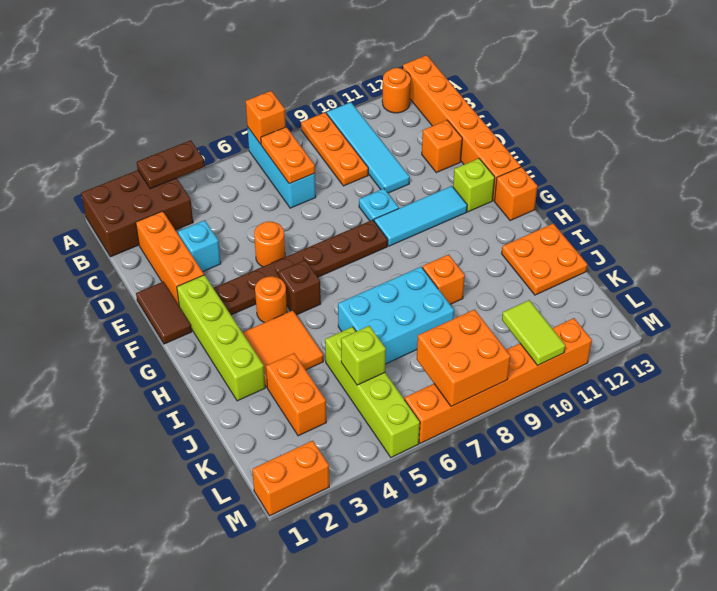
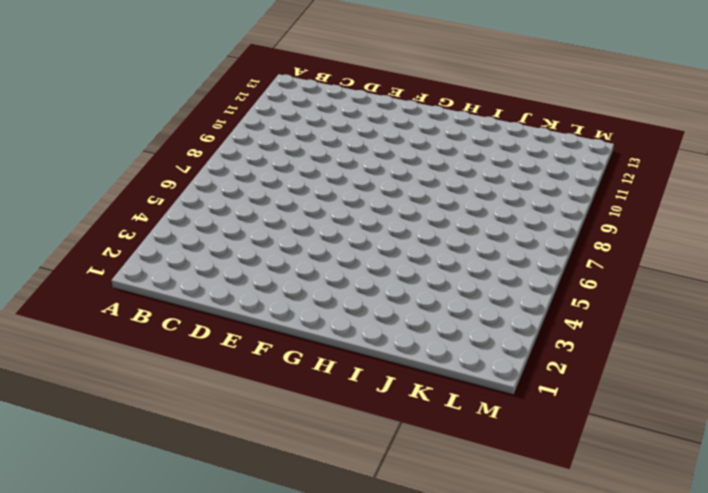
none -> brown 2x3 brick [81,170,193,257]
none -> cyan 1x3 brick [247,127,316,208]
none -> orange 1x3 plate [301,112,368,186]
none -> cyan 1x4 tile [327,102,410,193]

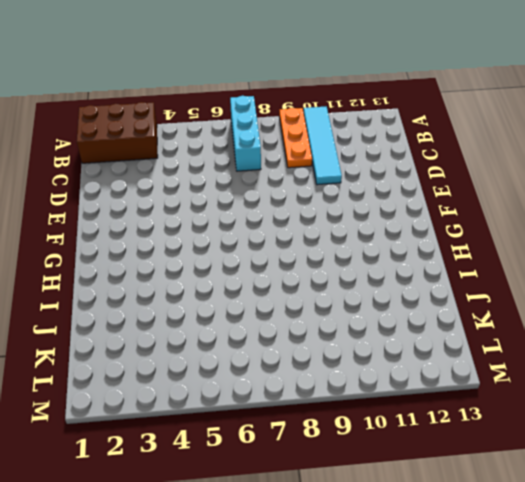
none -> orange 1x1 round brick [382,68,411,113]
none -> orange 1x6 brick [403,55,521,200]
none -> orange 1x3 brick [136,211,204,305]
none -> cyan 1x1 brick [178,220,221,272]

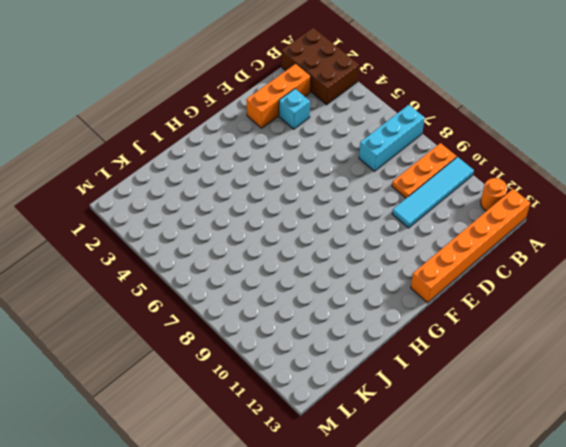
none -> orange 1x1 brick [422,120,462,173]
none -> brown 1x2 tile [136,282,192,344]
none -> orange 1x1 round brick [254,221,285,267]
none -> cyan 1x1 plate [359,189,399,221]

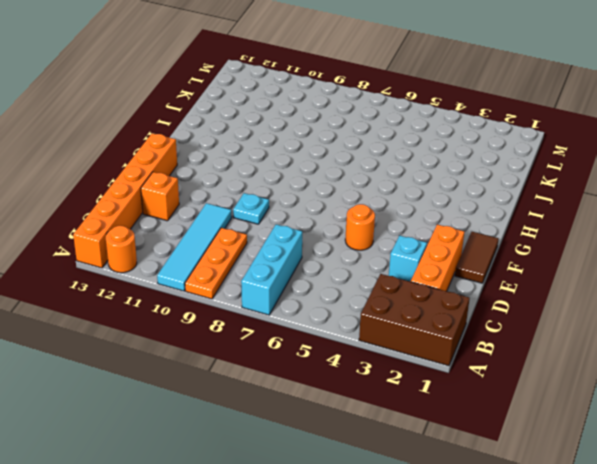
none -> lime 1x4 brick [177,275,265,401]
none -> brown 1x6 plate [214,220,388,315]
none -> cyan 1x3 tile [374,186,467,246]
none -> lime 1x1 brick [453,158,495,212]

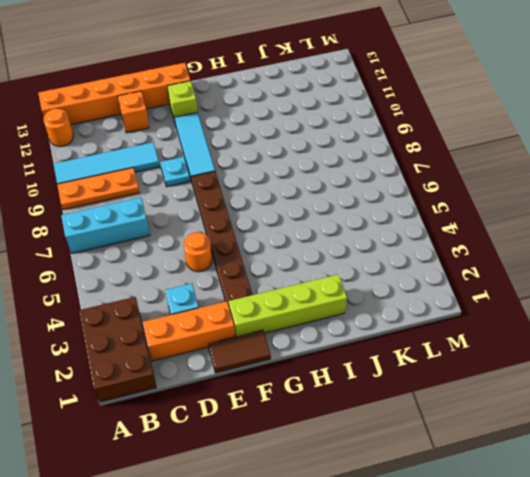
none -> orange 1x1 round brick [255,276,287,323]
none -> brown 1x1 brick [278,260,321,315]
none -> orange 1x1 brick [494,167,538,221]
none -> orange 2x2 tile [242,310,323,387]

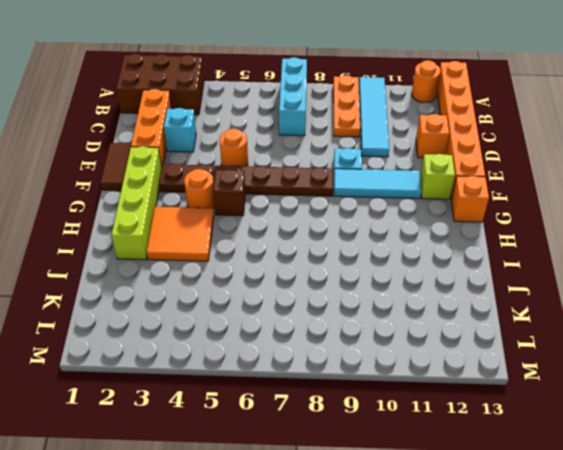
none -> cyan 2x3 brick [338,267,454,364]
none -> orange 1x1 brick [422,254,465,304]
none -> orange 2x2 plate [502,224,587,295]
none -> orange 1x2 brick [266,353,326,436]

